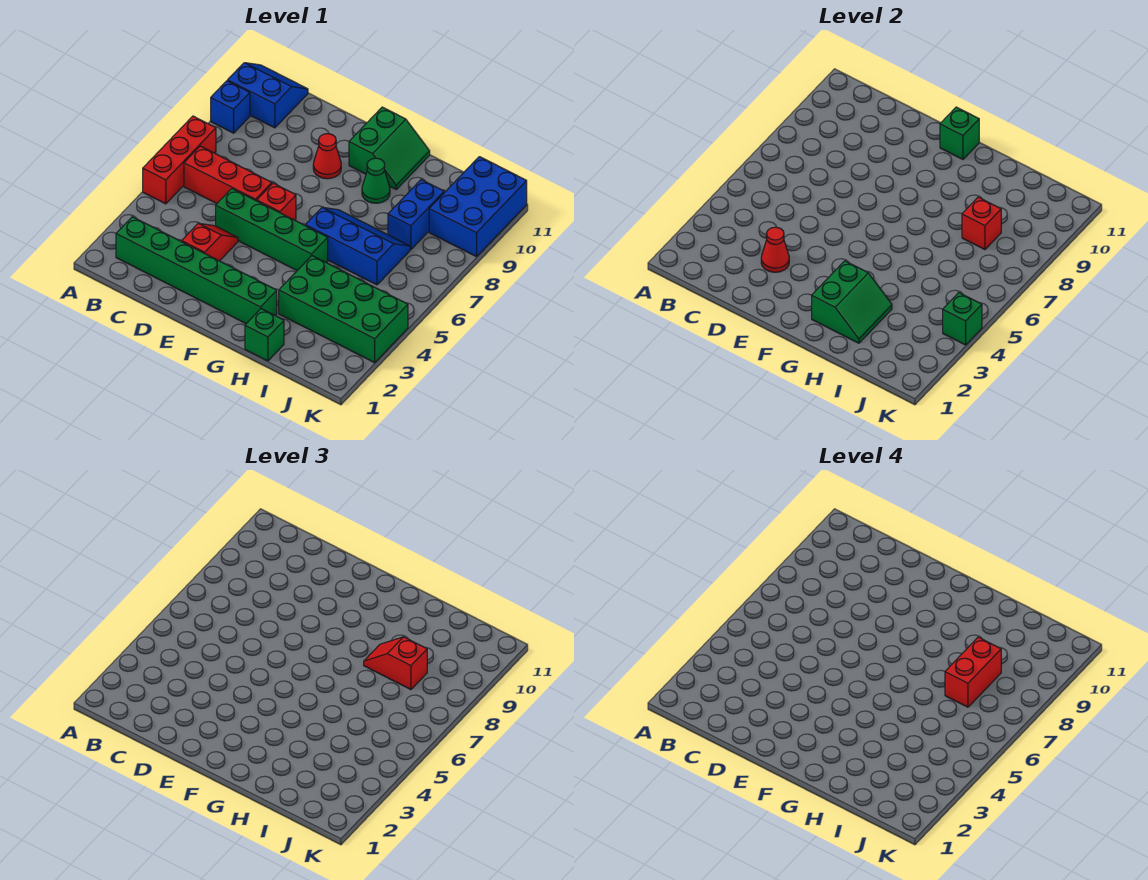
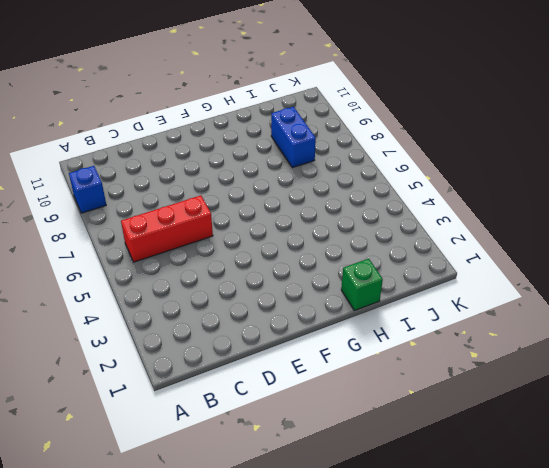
none -> red 1x3 brick [143,116,216,204]
none -> blue 2x2 slope [228,63,308,128]
none -> green 1x6 brick [116,217,277,324]

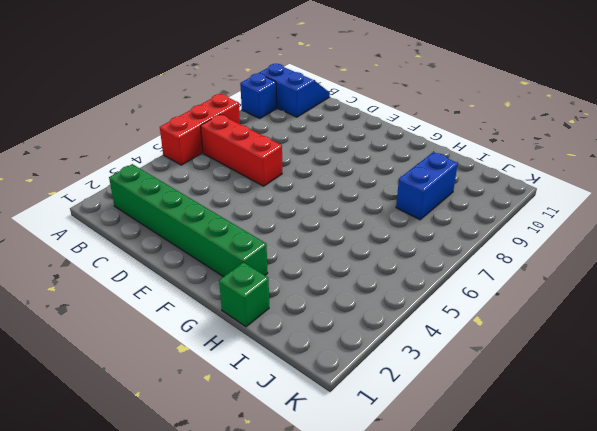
none -> red 1x2 slope [182,223,238,261]
none -> green 1x4 brick [216,189,328,270]
none -> red 1x1 brick [257,183,296,220]

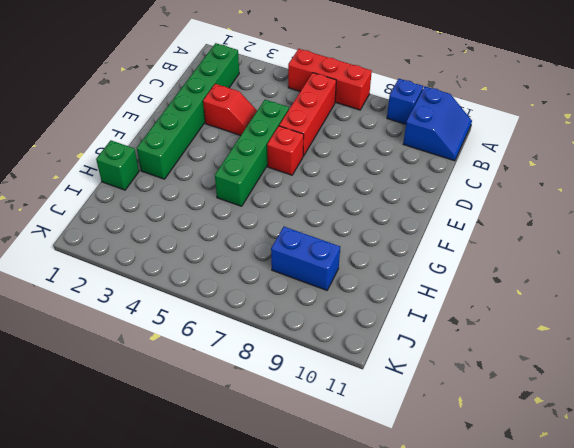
none -> red 1x1 cone [313,134,341,179]
none -> green 2x2 slope [349,107,430,189]
none -> blue 2x3 slope [305,207,410,285]

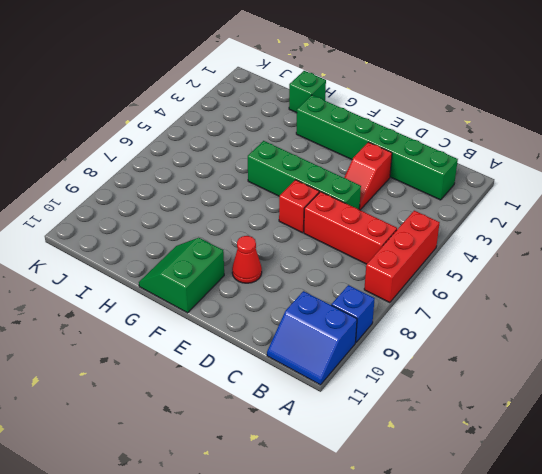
none -> blue 2x3 slope [305,207,410,285]
none -> green 1x1 cone [362,158,390,203]
none -> green 2x4 brick [279,256,408,363]

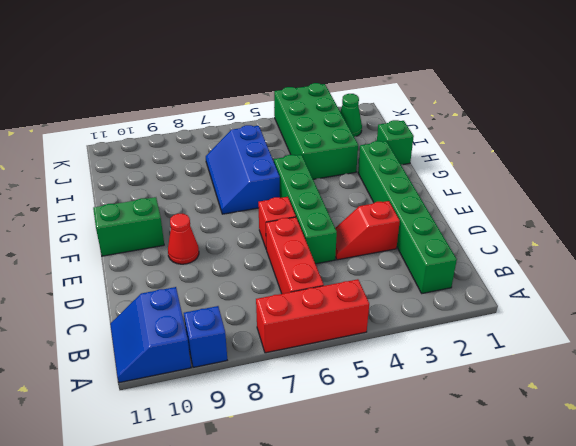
green 1x1 cone [340,94,362,137] -> green 1x1 cone moved to [362,158,390,203]
none -> blue 1x2 brick [388,180,444,250]
none -> blue 2x3 brick [429,157,527,257]
none -> red 1x1 cone [761,227,789,272]

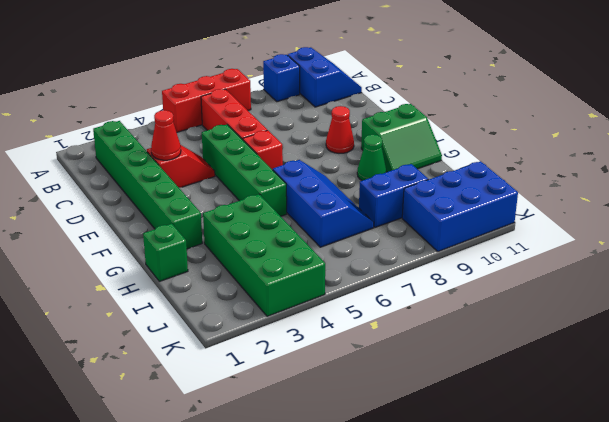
none -> green 1x1 brick [940,107,979,159]
none -> green 2x2 slope [812,261,892,343]
none -> red 1x1 brick [962,197,1001,250]

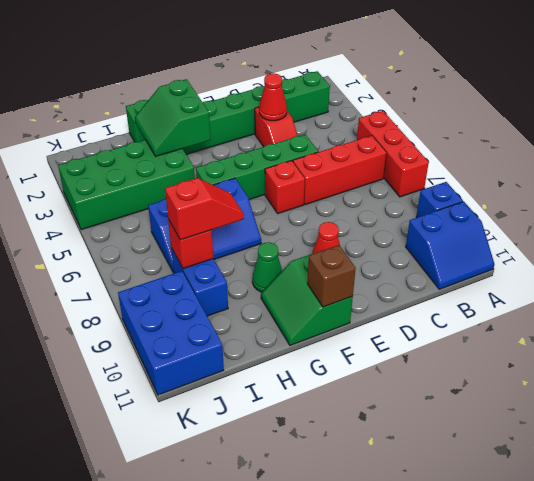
brown 1x1 brick [307,245,356,307] -> green 1x1 brick [940,107,979,159]
none -> green 1x1 brick [943,293,982,345]
none -> red 1x2 brick [945,637,1001,707]

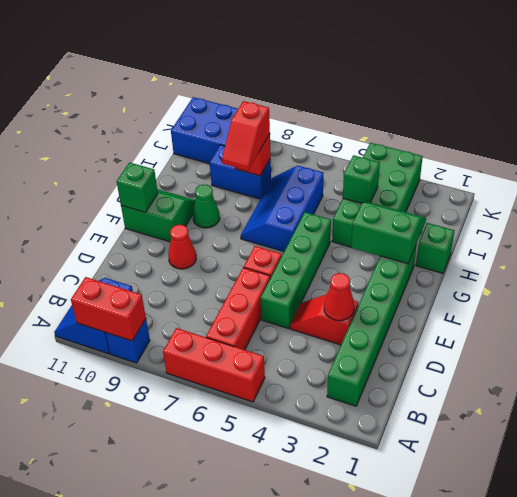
red 1x2 brick [71,277,146,341] -> red 1x2 brick moved to [945,637,1001,707]
green 1x1 brick [343,155,380,203] -> green 1x1 brick moved to [943,293,982,345]

